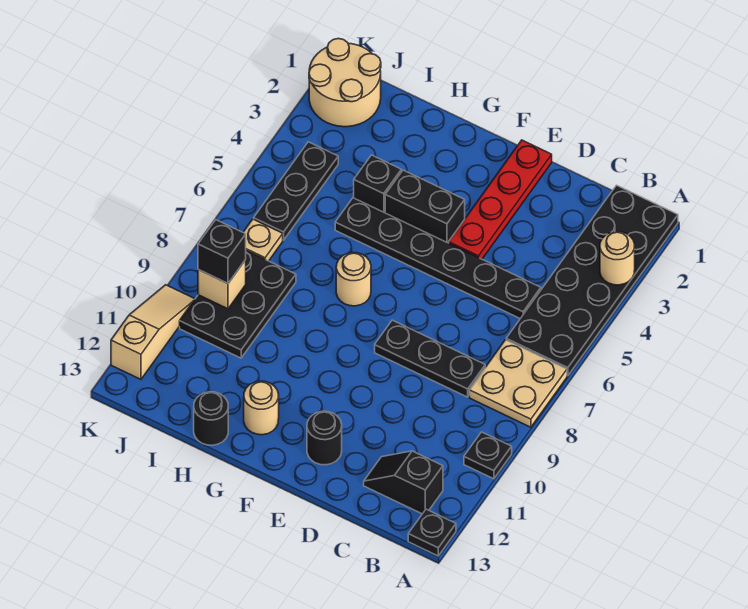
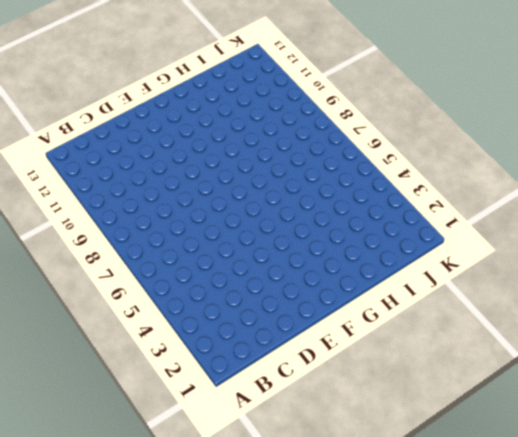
none -> black 2x6 plate [506,185,678,376]
none -> tan 2x2 plate [469,340,567,427]
none -> black 1x1 plate [464,432,512,479]

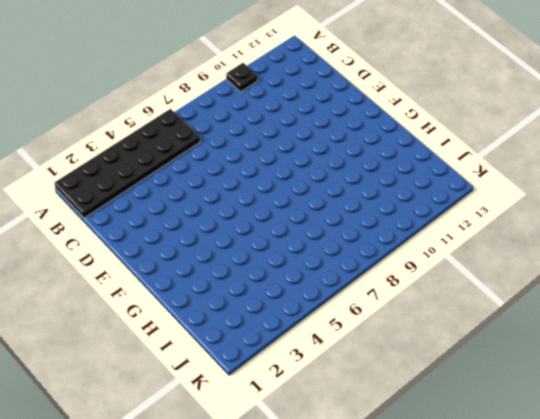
none -> tan 2x2 plate [469,340,567,427]
none -> black 1x1 plate [408,509,456,556]
none -> black 1x2 slope [364,451,443,514]

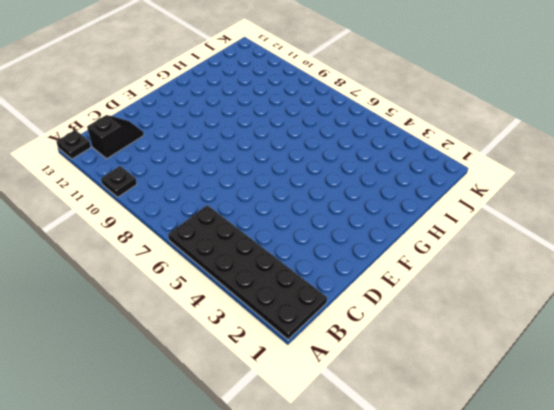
none -> tan 2x2 plate [469,340,567,427]
none -> black 1x6 plate [335,198,541,319]
none -> black 1x3 plate [375,320,485,397]

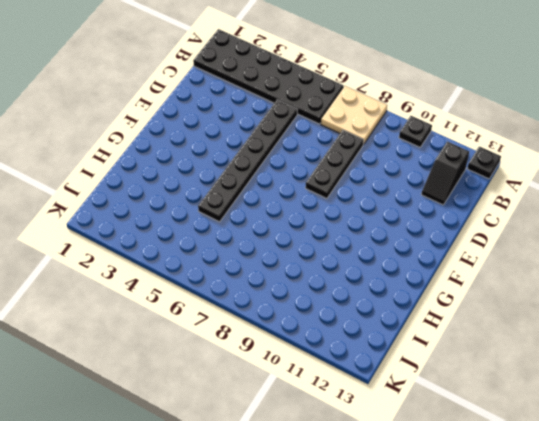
none -> red 1x4 plate [449,140,552,259]
none -> black 1x1 round brick [307,411,342,465]
none -> black 1x2 brick [385,170,465,243]

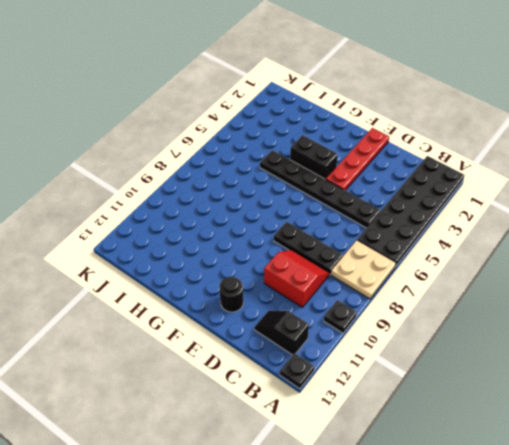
red 2x2 slope [264,250,329,307] -> none
none -> tan 1x1 round brick [336,253,371,306]
none -> tan 1x1 round brick [244,381,279,435]
none -> black 1x1 brick [354,155,401,213]

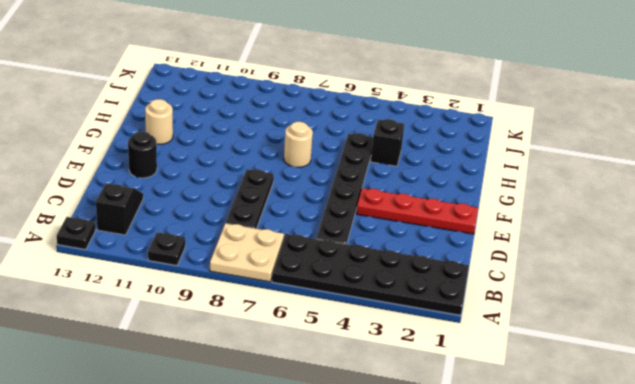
none -> black 1x2 brick [385,170,465,243]
none -> black 1x1 round brick [194,392,228,445]
none -> black 2x3 plate [180,251,296,358]

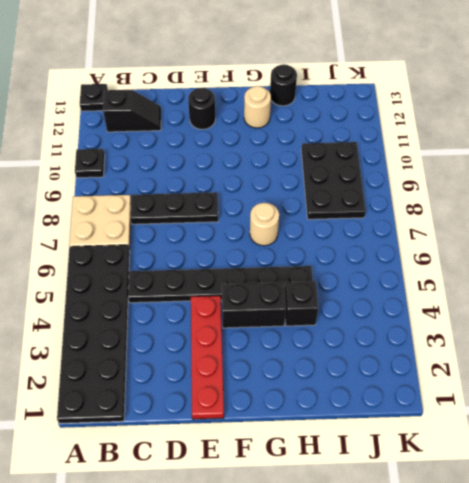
none -> tan 2x2 round brick [309,39,381,127]
none -> black 1x3 plate [254,142,338,240]
none -> tan 1x1 plate [243,219,283,261]

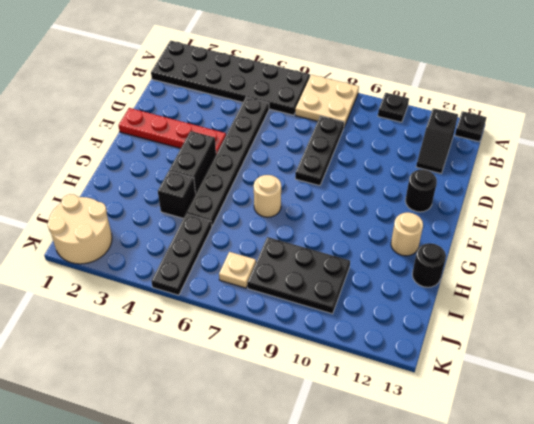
black 1x3 plate [151,214,212,295] -> black 1x3 plate turned to [254,142,338,240]
none -> tan 1x3 slope [111,285,195,379]
none -> tan 1x1 round brick [600,232,635,285]
none -> tan 1x1 brick [198,260,246,309]

